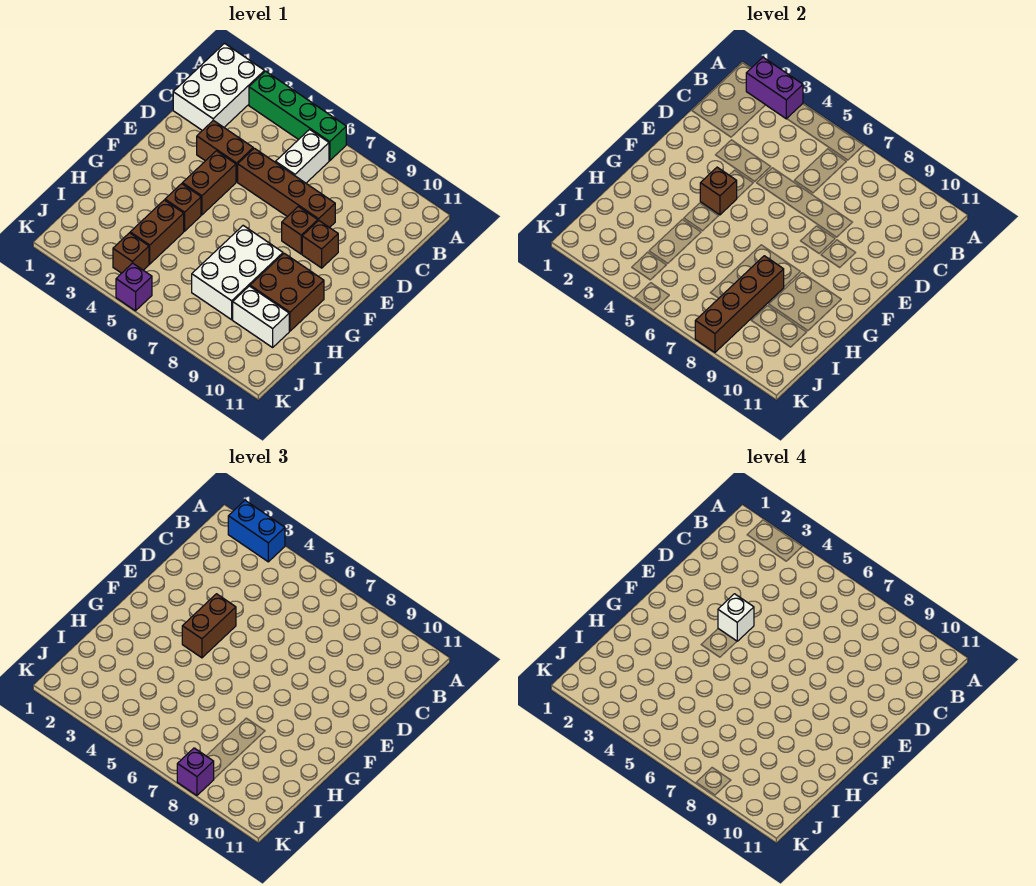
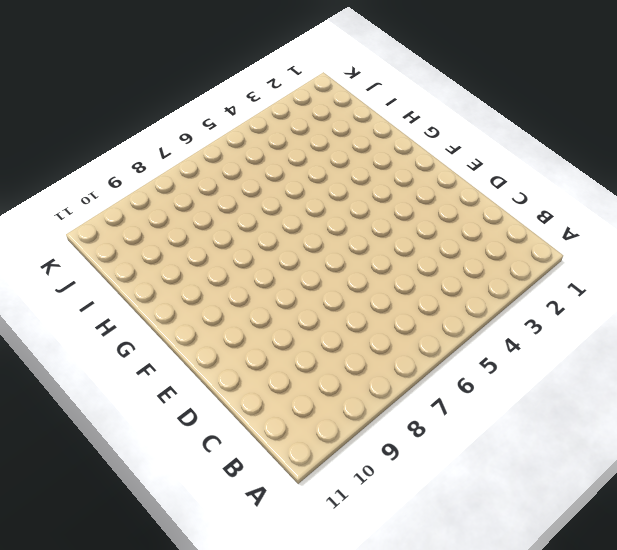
none -> white 2x3 brick [173,43,264,131]
none -> green 1x4 brick [249,71,346,161]
none -> white 1x2 brick [276,129,329,183]

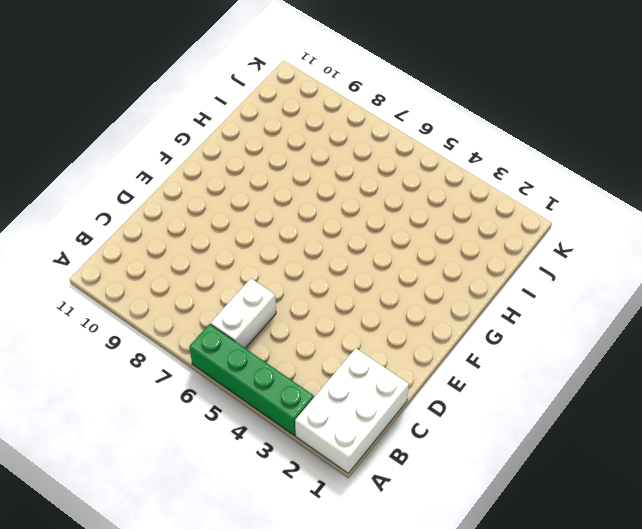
none -> brown 1x2 brick [197,120,253,182]
none -> brown 1x4 brick [238,148,335,228]
none -> brown 1x2 brick [182,151,236,215]

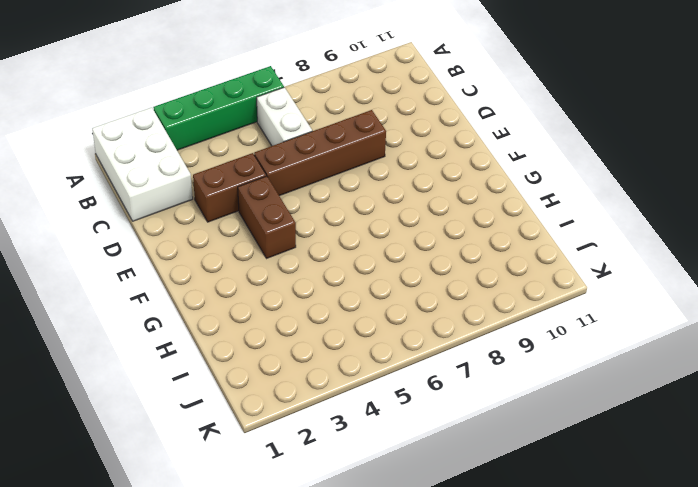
none -> brown 1x1 brick [282,207,318,254]
none -> brown 1x1 brick [302,221,338,268]
none -> brown 1x1 brick [165,184,201,231]

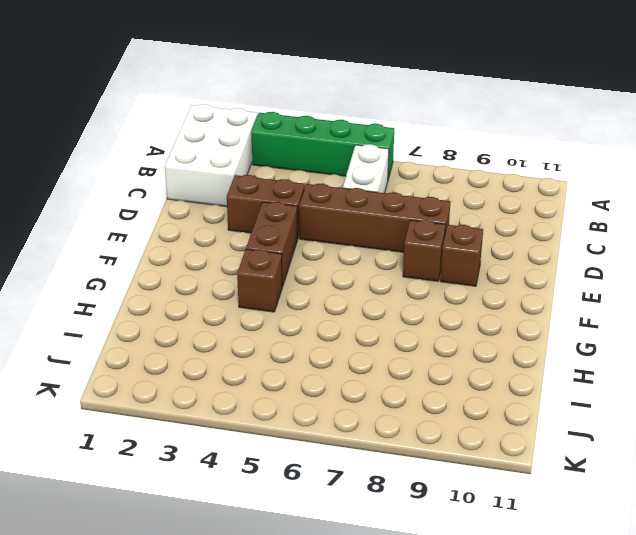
none -> white 2x3 brick [192,226,283,320]
none -> brown 2x2 brick [250,253,324,331]
none -> brown 1x2 brick [130,200,184,264]

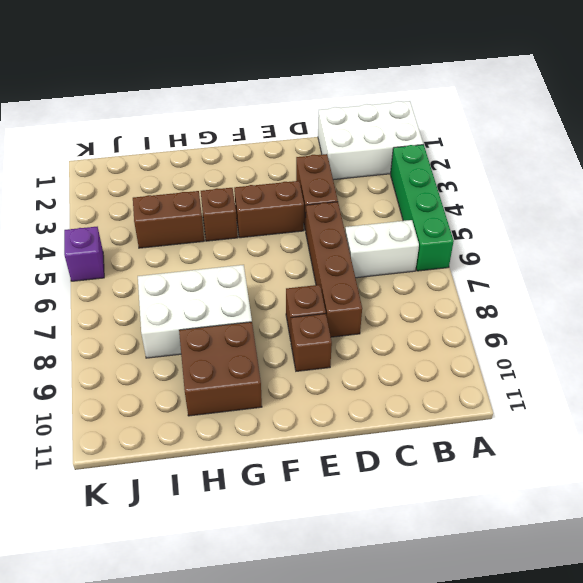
none -> white 1x2 brick [233,286,289,347]
none -> brown 1x1 brick [113,233,149,273]
none -> purple 1x2 brick [746,57,803,119]

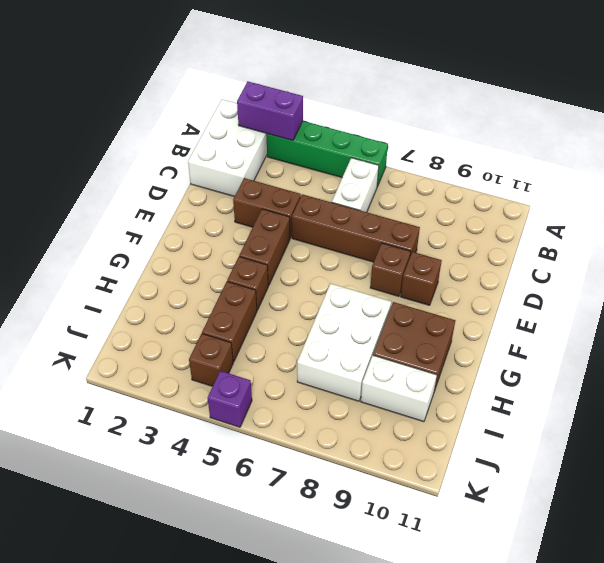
none -> brown 1x1 brick [700,167,737,215]
none -> brown 1x4 brick [695,256,784,352]
none -> blue 1x2 brick [228,500,285,562]

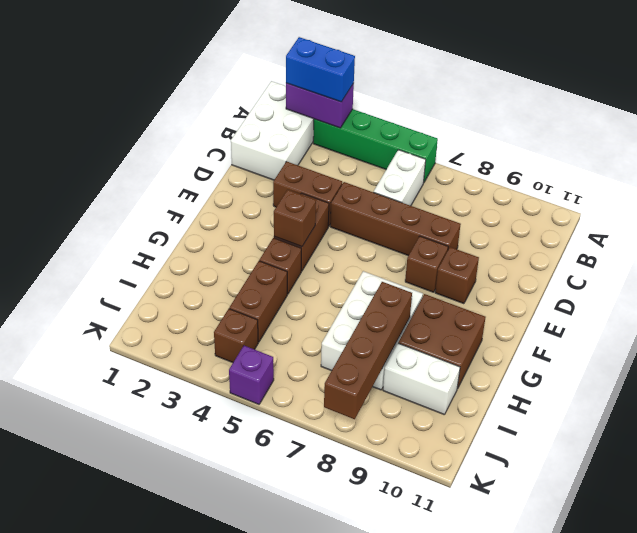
none -> brown 1x2 brick [182,594,236,658]
none -> purple 1x1 brick [177,748,214,795]
none -> white 1x1 brick [718,594,754,641]

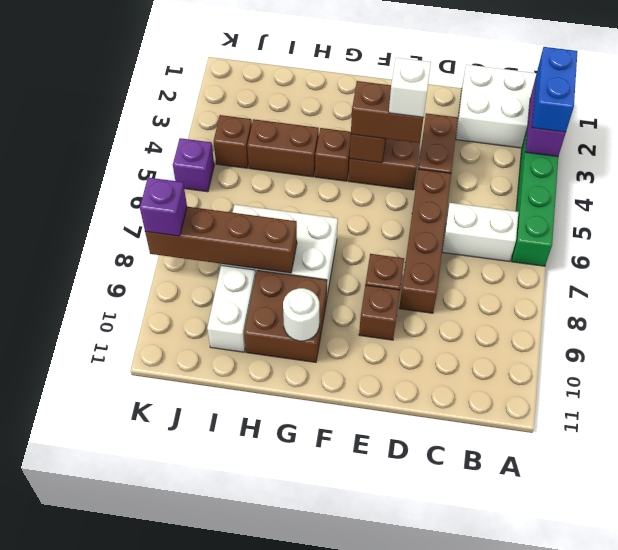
white 1x1 round brick [283,288,319,341] -> none

